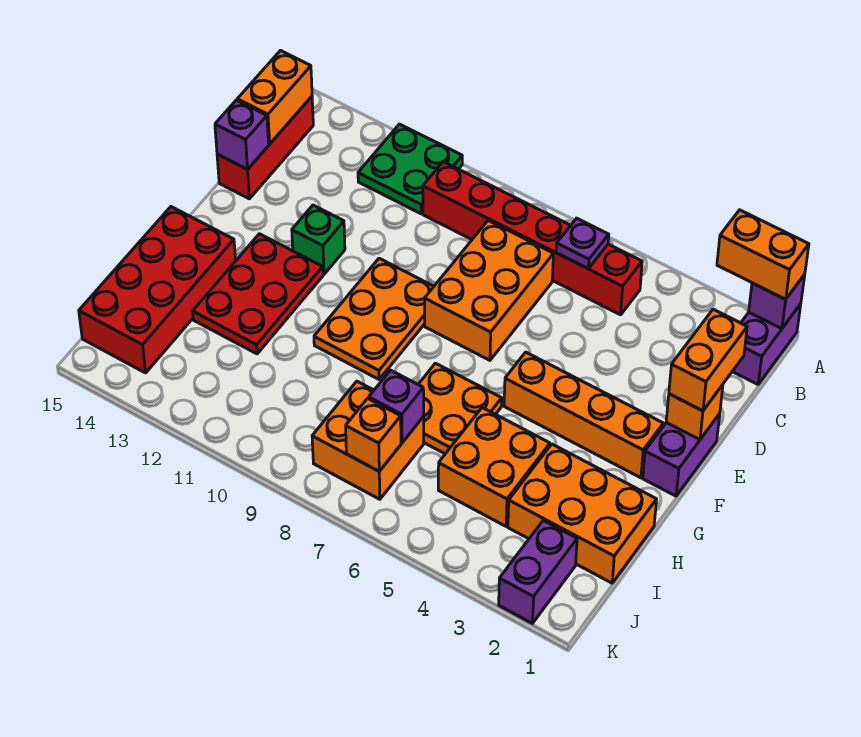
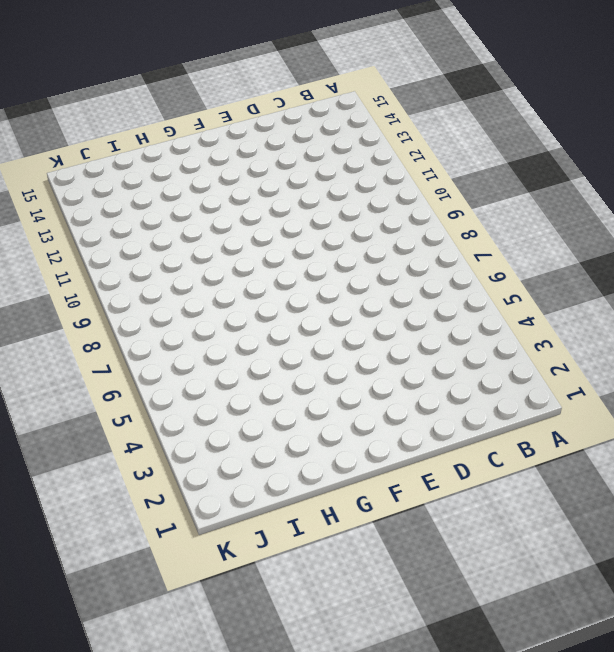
none -> purple 1x2 brick [732,304,801,384]
none -> green 2x2 plate [358,124,462,214]
none -> red 1x6 brick [423,162,642,315]

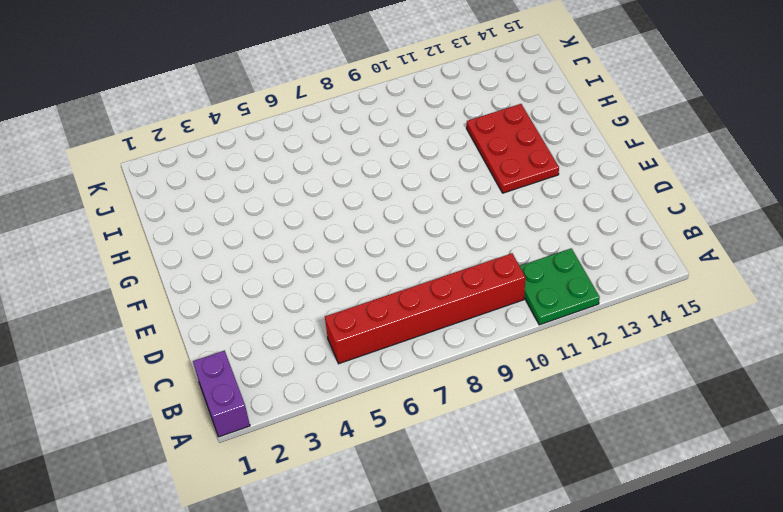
none -> red 1x3 brick [217,97,313,199]
none -> orange 2x3 brick [425,221,554,360]
none -> purple 1x2 brick [643,414,720,496]

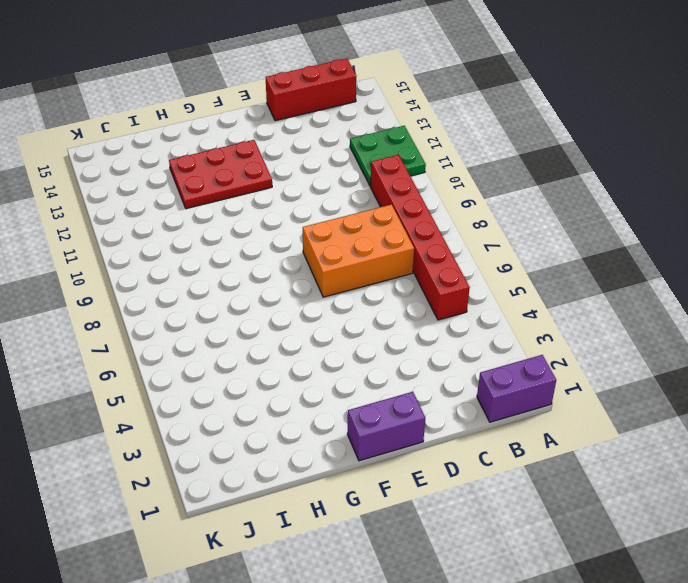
none -> orange 2x3 plate [314,258,434,379]
none -> green 1x1 brick [292,205,345,274]
none -> orange 1x4 brick [504,352,663,478]

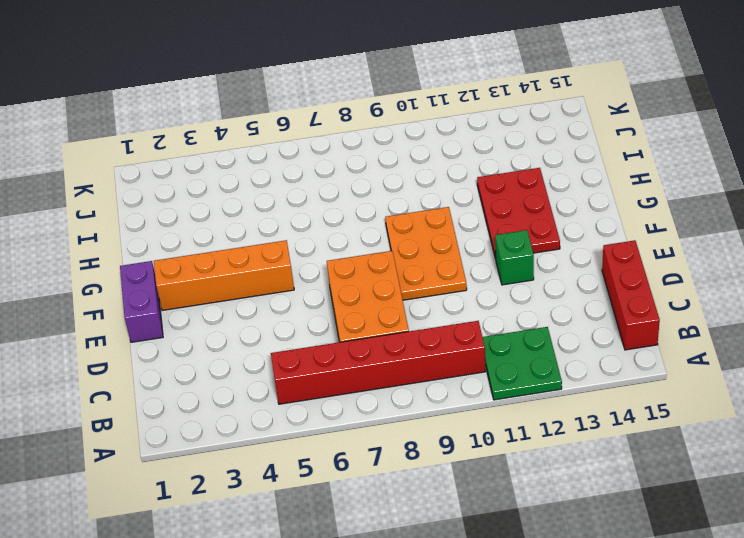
none -> purple 1x2 brick [732,304,801,384]
none -> orange 2x2 plate [418,363,502,454]
none -> red 2x4 brick [79,207,236,373]

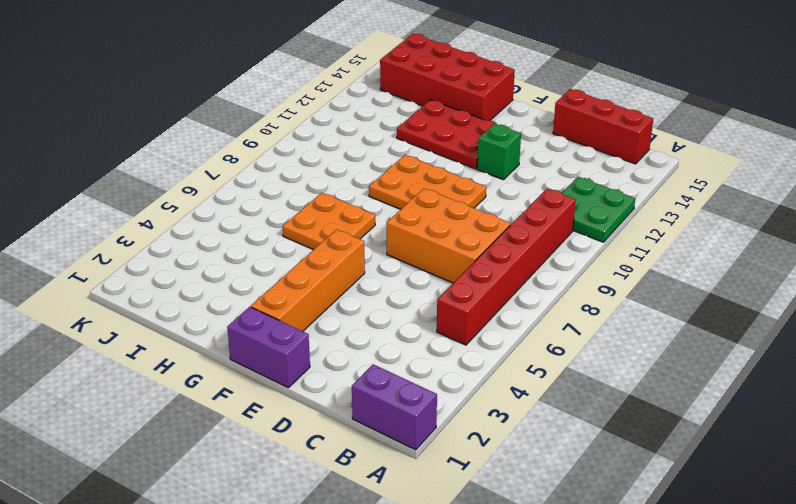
none -> orange 2x3 brick [508,444,657,583]
none -> orange 2x2 brick [438,408,550,526]
none -> orange 2x2 brick [312,381,424,499]

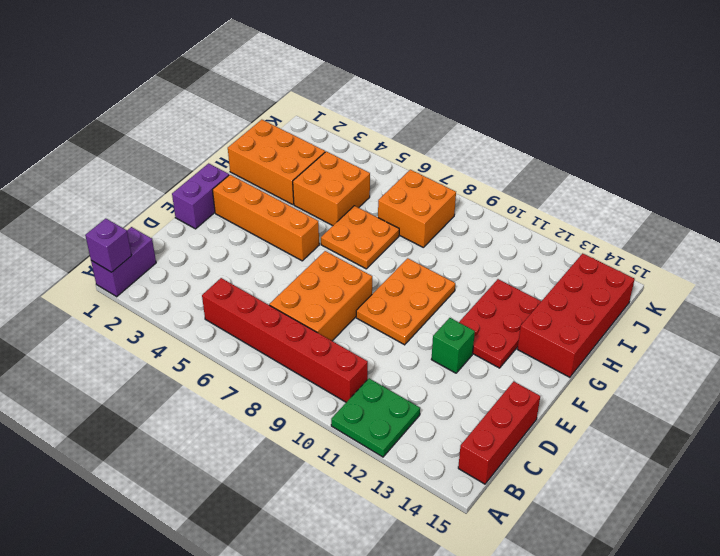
none -> purple 1x2 brick [499,520,577,623]
none -> purple 1x1 plate [556,218,609,269]
none -> orange 1x2 brick [237,51,312,144]

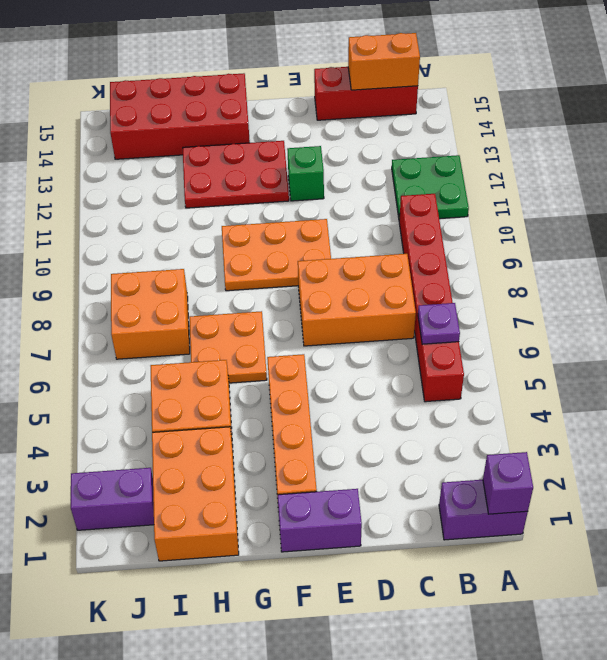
none -> purple 1x1 brick [215,100,269,169]
none -> orange 1x1 brick [666,385,723,440]
none -> purple 1x1 brick [369,370,424,443]

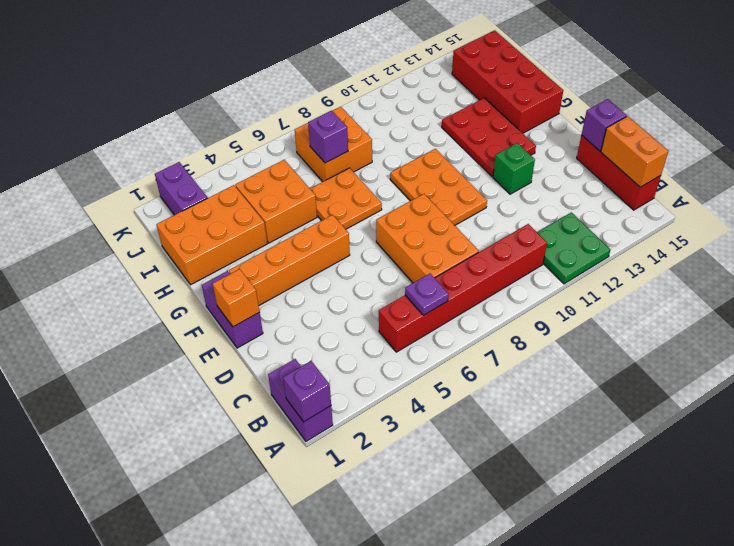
none -> orange 1x1 brick [346,398,401,471]
none -> orange 1x2 brick [717,210,809,299]
none -> orange 1x2 brick [669,309,747,411]

